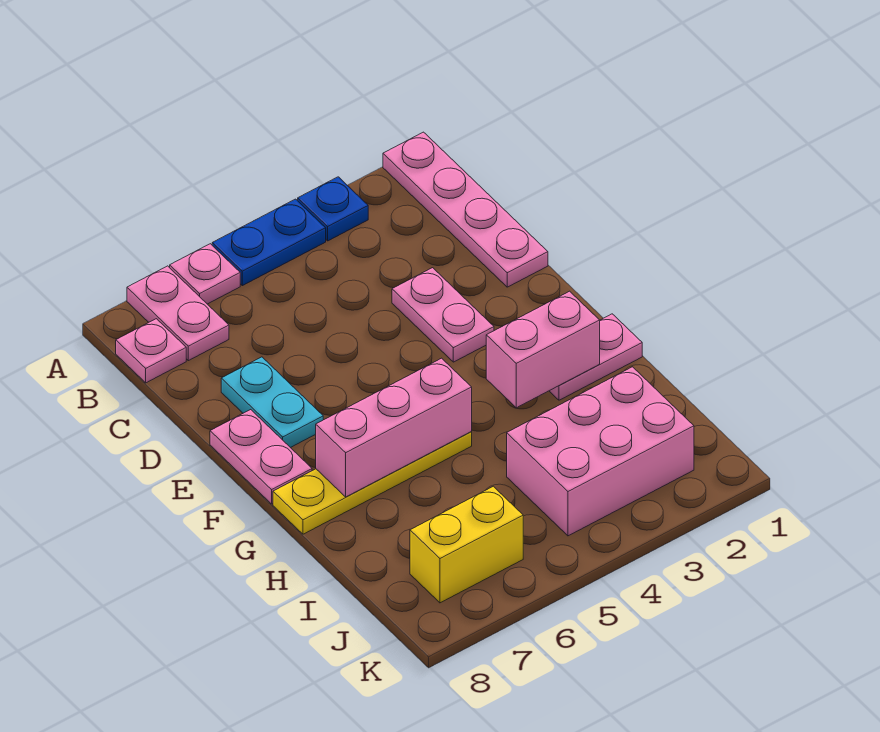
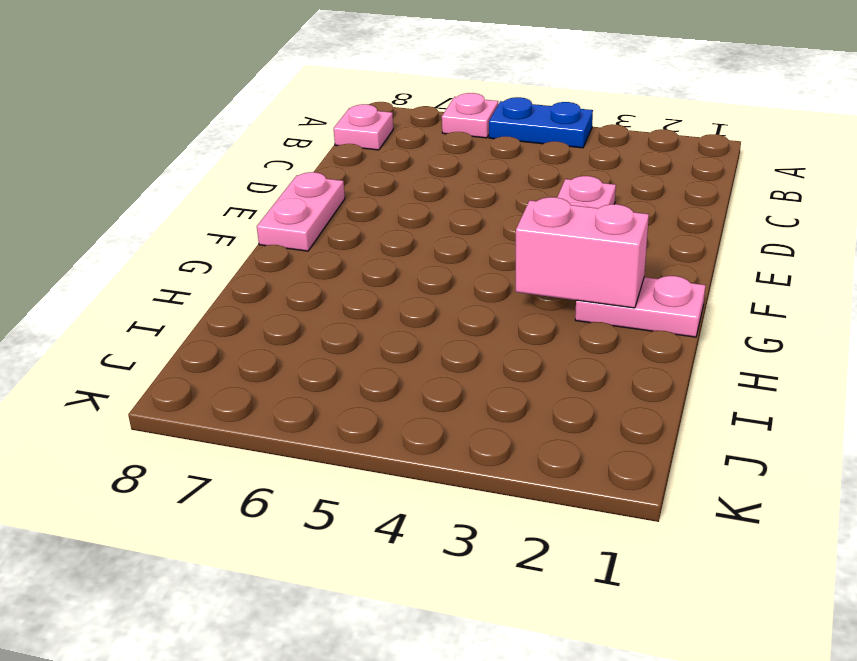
none -> pink 1x4 plate [383,132,548,287]
none -> blue 1x1 plate [298,177,368,241]
none -> pink 1x2 plate [127,266,229,361]

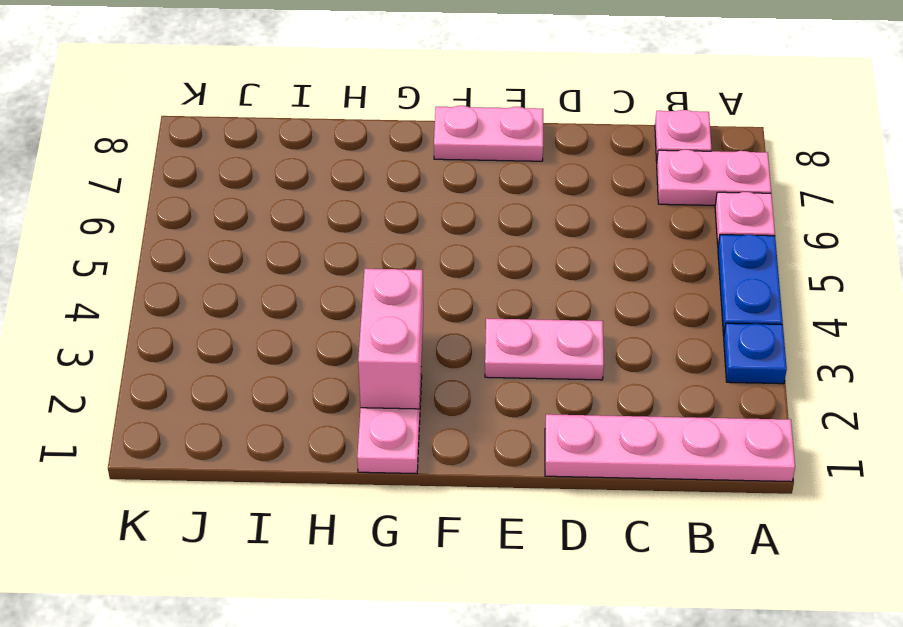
none -> cyan 1x2 plate [221,357,323,448]
none -> yellow 1x4 plate [273,432,472,534]
none -> pink 2x3 brick [507,367,694,536]

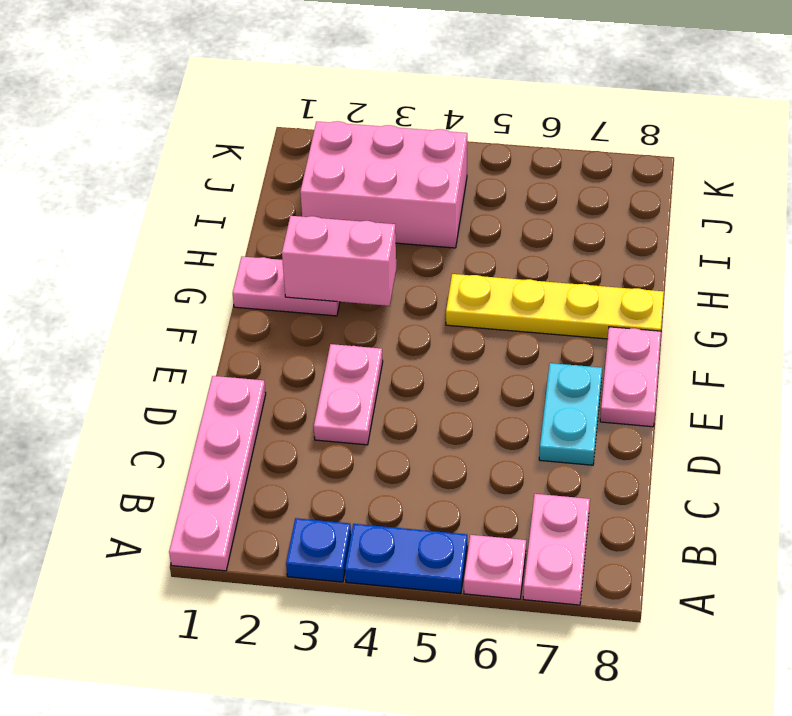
none -> pink 1x1 plate [116,319,186,383]
none -> yellow 1x2 brick [410,486,523,603]
none -> pink 1x3 brick [316,358,472,497]

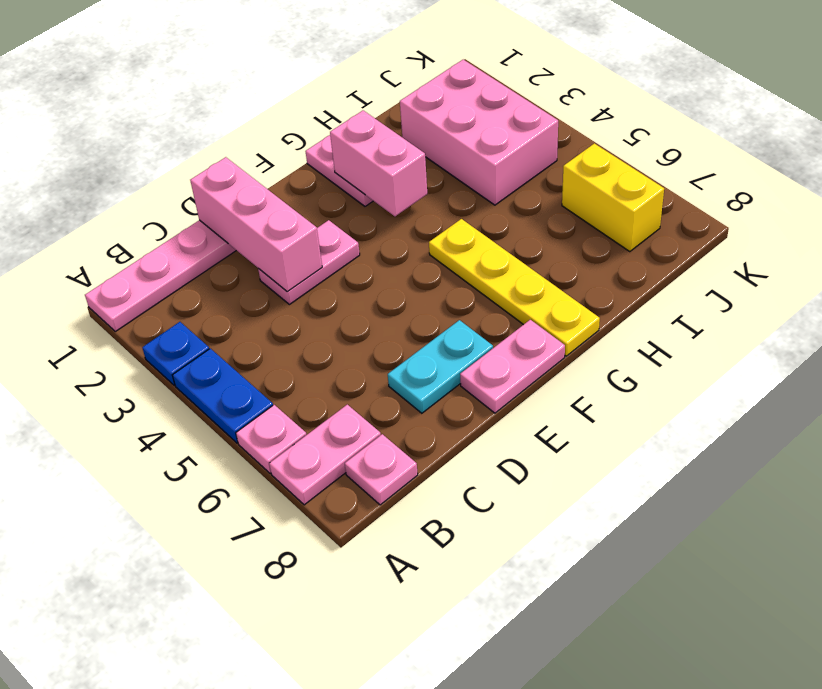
pink 1x3 brick [190,157,322,291] -> pink 1x3 brick moved to [316,358,472,497]

